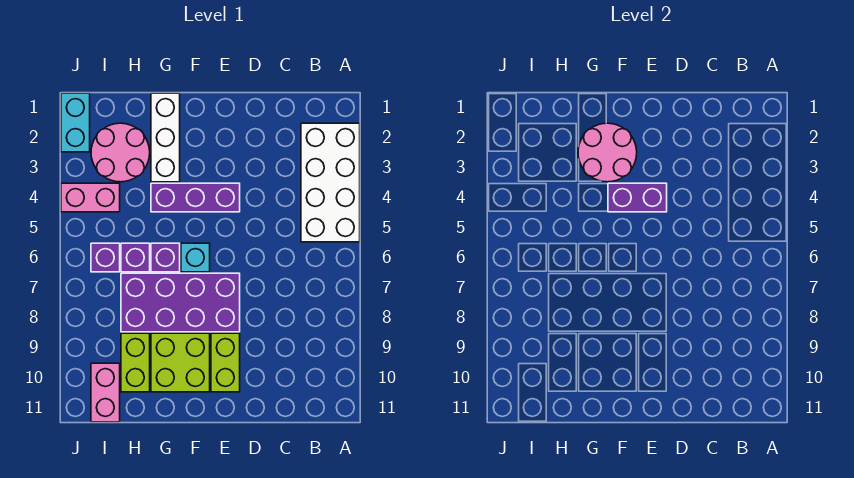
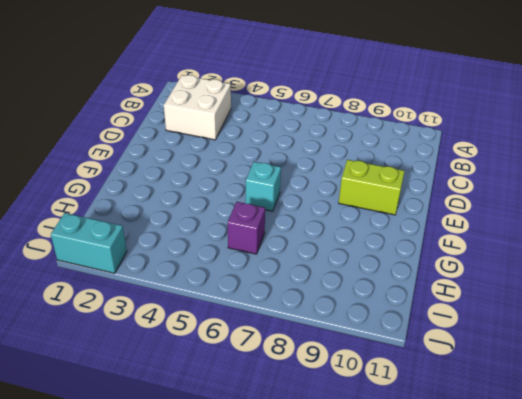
white 2x2 brick [164,75,231,140] -> white 2x4 brick [301,123,360,242]
none -> purple 1x3 brick [151,183,240,212]
none -> purple 2x4 brick [121,273,240,332]
none -> lime 2x2 brick [151,333,210,392]

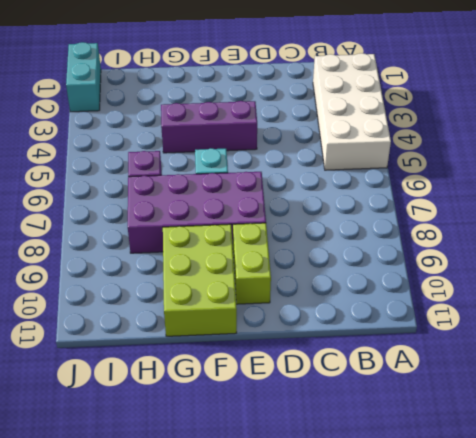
lime 2x3 brick [163,224,237,336] -> lime 2x2 brick [151,333,210,392]
none -> white 1x3 brick [151,93,180,182]
none -> purple 1x1 brick [151,243,180,272]
none -> pink 2x2 round brick [91,123,150,182]

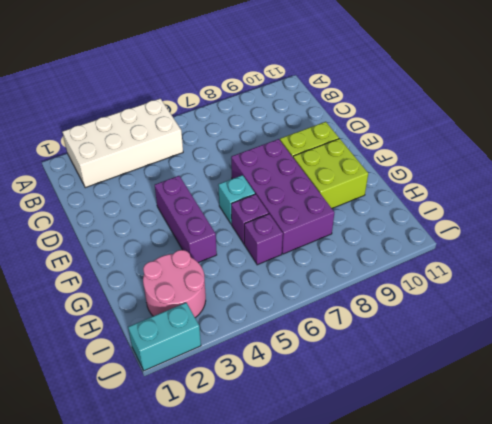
none -> white 1x3 brick [151,93,180,182]
none -> lime 1x2 brick [121,333,150,392]
none -> pink 1x2 brick [61,183,120,212]

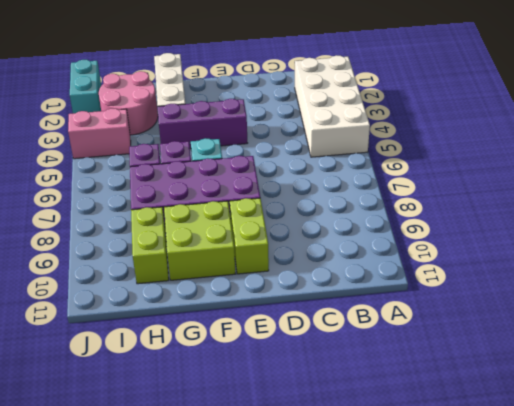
none -> purple 1x1 brick [91,243,120,272]
none -> pink 1x2 brick [91,363,120,422]
none -> purple 1x2 brick [608,183,667,212]

